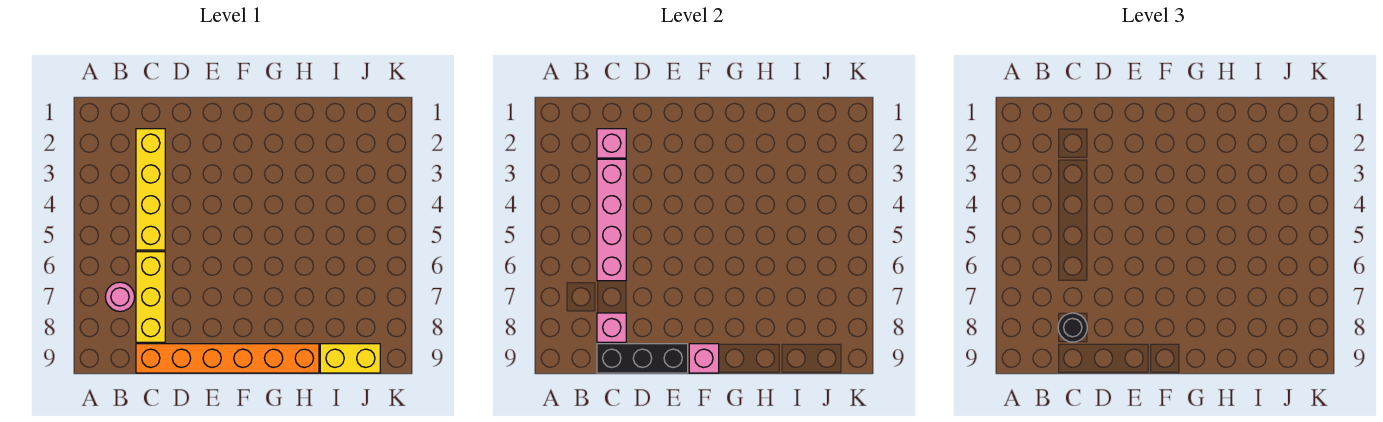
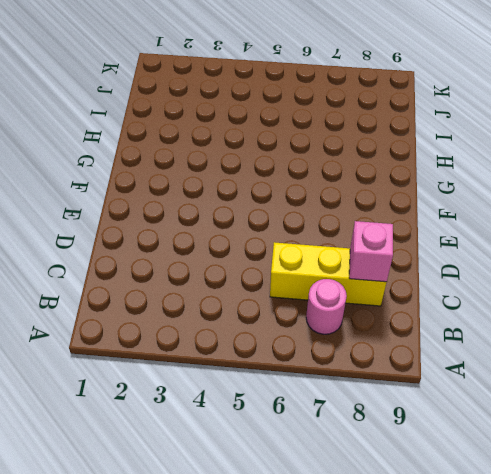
none -> yellow 1x4 brick [136,129,165,250]
none -> orange 1x6 brick [136,344,319,373]

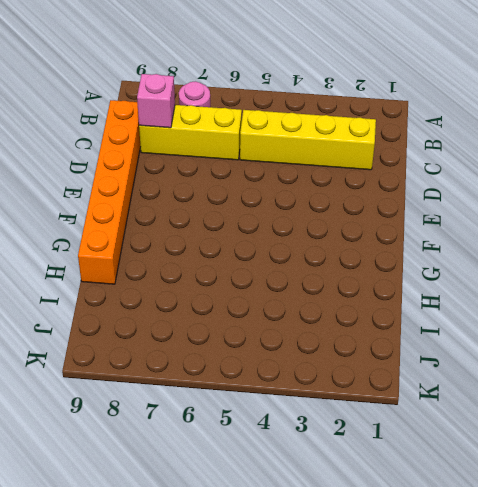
none -> yellow 1x2 brick [320,344,380,373]
none -> pink 1x1 brick [597,129,626,158]

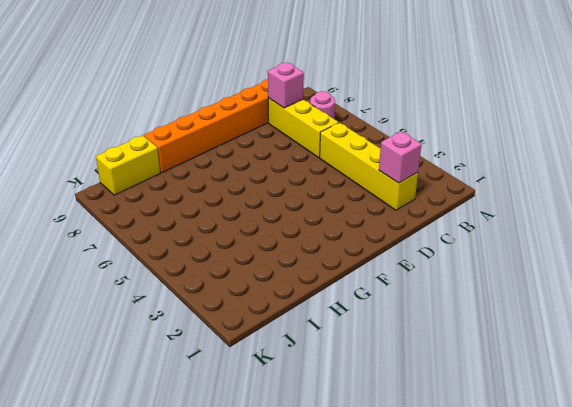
none -> pink 1x4 brick [597,159,626,281]
none -> black 1x3 brick [597,344,688,373]

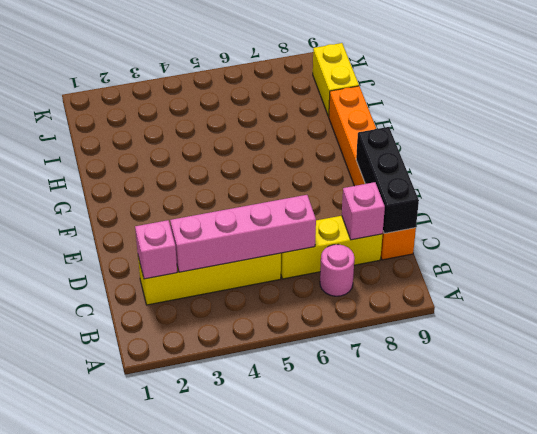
none -> pink 1x1 brick [689,344,719,373]
none -> black 1x1 round brick [1058,313,1087,342]

